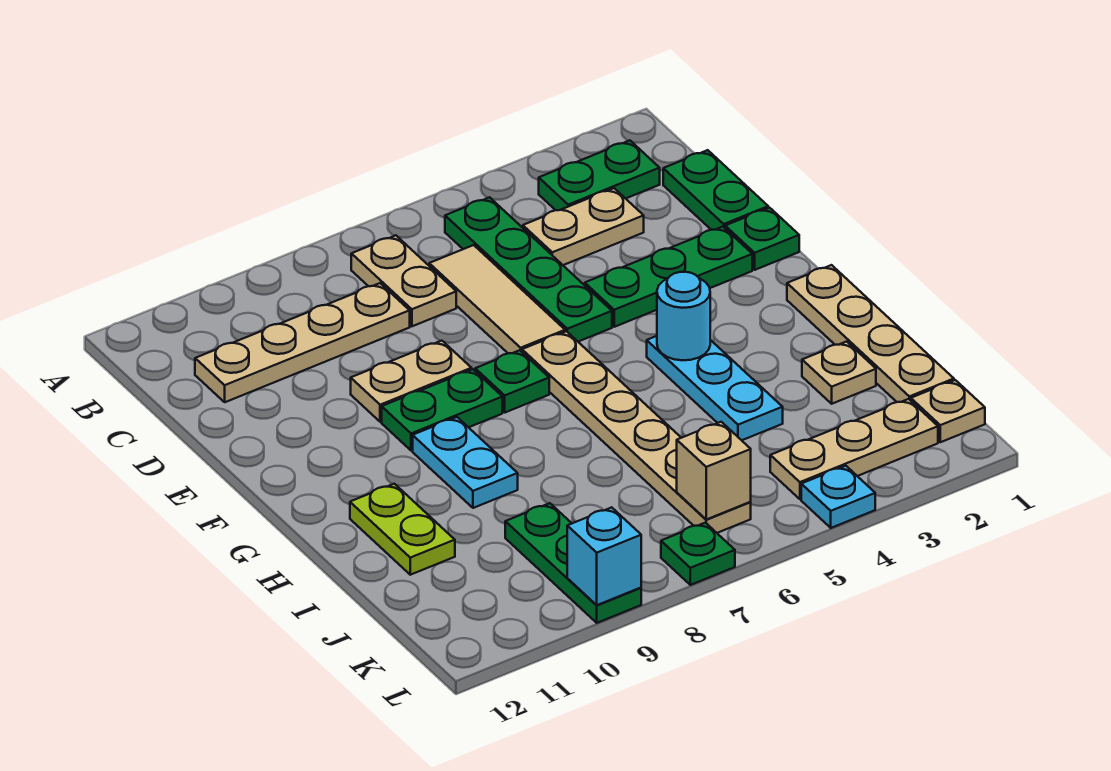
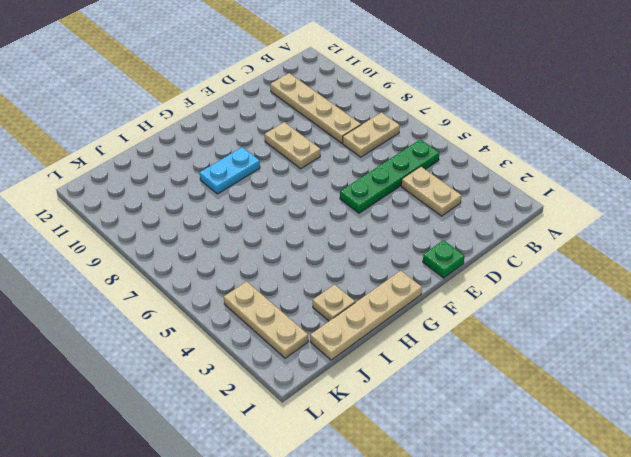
none -> green 1x2 plate [539,141,660,210]
none -> green 1x2 plate [663,150,768,230]
none -> tan 1x3 tile [429,245,565,353]

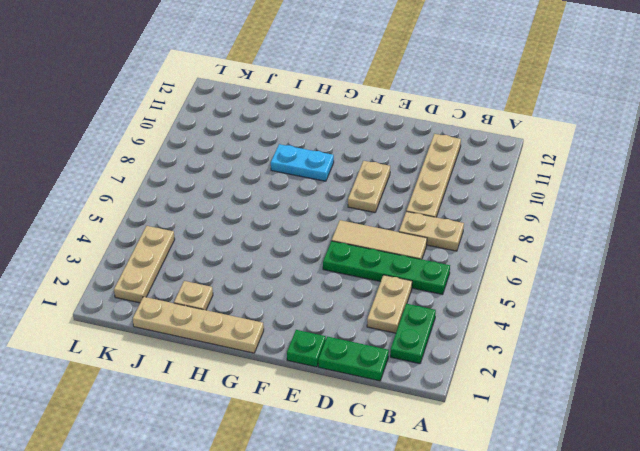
none -> green 1x3 plate [585,227,752,327]
none -> tan 1x6 plate [522,331,751,533]
none -> green 1x1 plate [475,350,549,412]

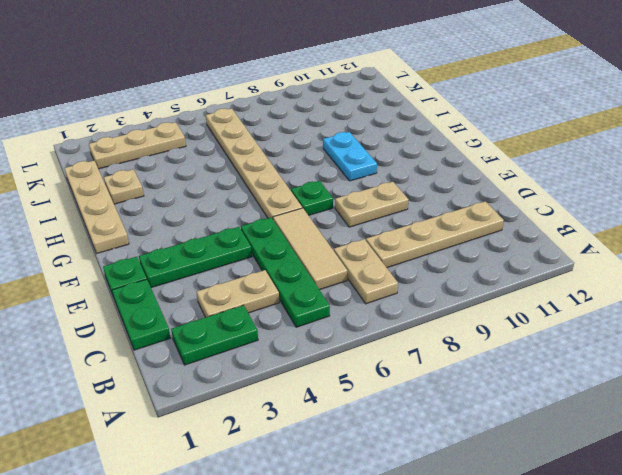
none -> green 1x2 plate [382,369,502,451]
none -> cyan 1x3 plate [647,336,783,440]
none -> lime 1x2 plate [350,484,455,575]

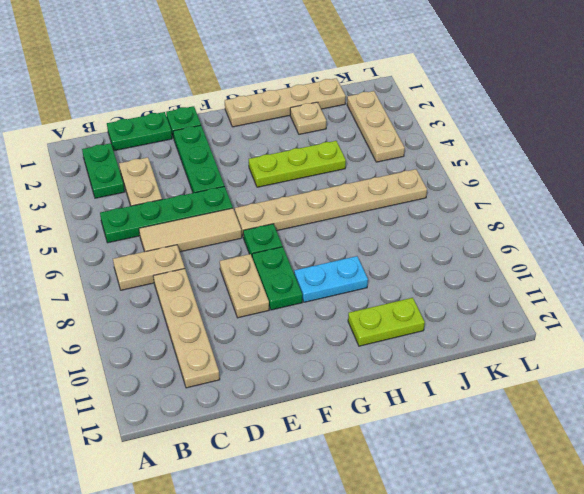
lime 1x3 plate [249,141,346,187] -> cyan 1x3 plate [647,336,783,440]
none -> green 1x3 plate [505,503,641,623]
none -> tan 1x1 plate [911,380,985,442]
none -> cyan 1x1 plate [801,466,875,528]

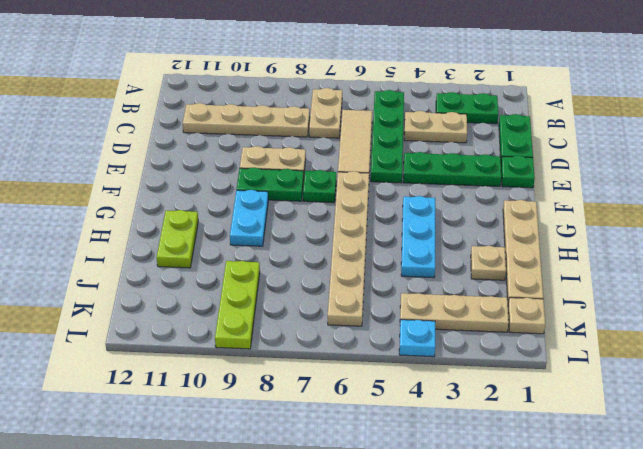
lime 1x3 plate [215,261,260,349] -> green 1x3 plate [505,503,641,623]
none -> green 1x1 plate [661,523,735,585]
none -> cyan 1x1 round brick [657,272,710,360]
none -> tan 1x1 brick [677,422,751,519]

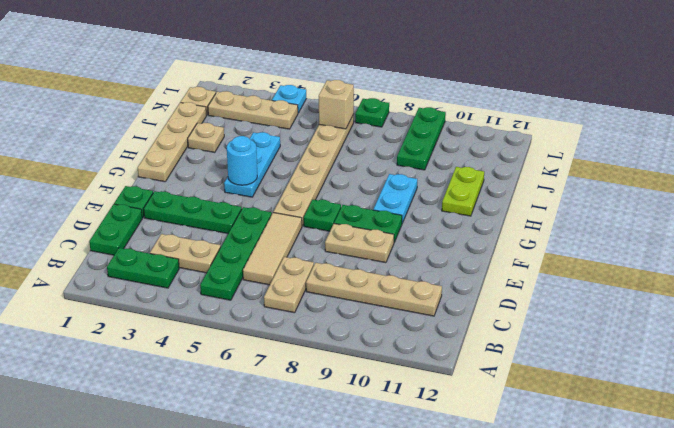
none -> cyan 1x1 brick [567,507,641,605]

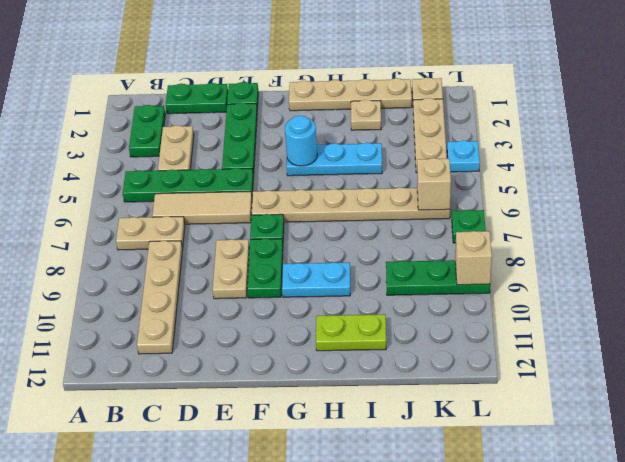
tan 1x1 brick [455,231,492,285] -> cyan 1x1 brick [567,507,641,605]

